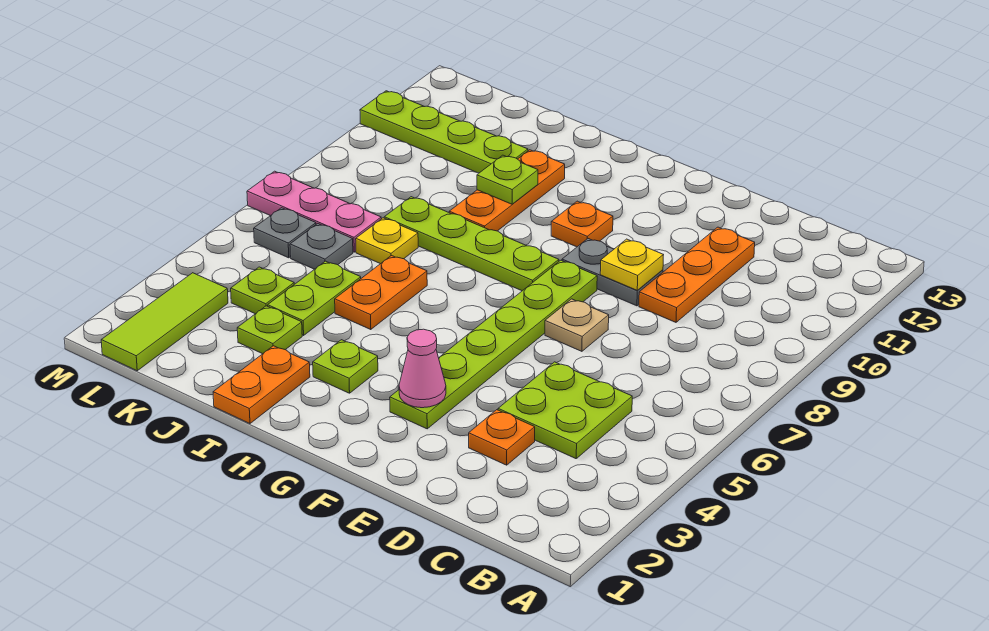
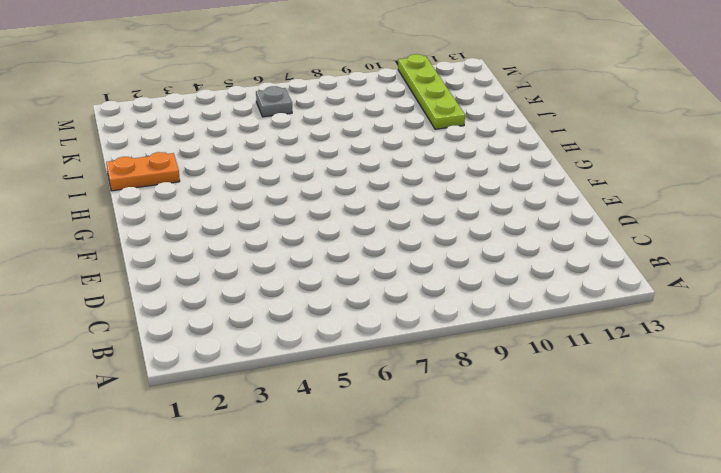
none -> lime 2x2 plate [498,362,632,459]
none -> orange 1x1 plate [469,410,535,465]
none -> orange 1x3 plate [639,227,755,322]

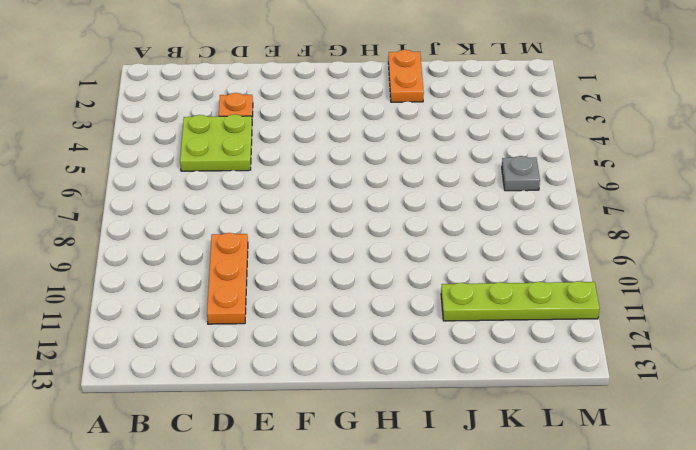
none -> tan 1x1 plate [545,299,609,351]
none -> grey 1x2 plate [562,239,663,306]
none -> lime 1x6 plate [390,260,597,429]

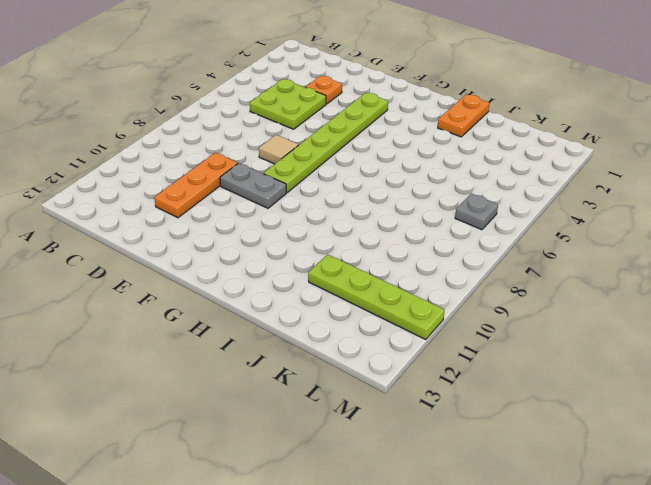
tan 1x1 tile [259,135,299,164] -> tan 1x1 plate [545,299,609,351]
none -> lime 1x4 plate [384,197,559,291]
none -> orange 1x1 plate [551,201,613,247]
none -> lime 1x1 plate [313,340,378,393]

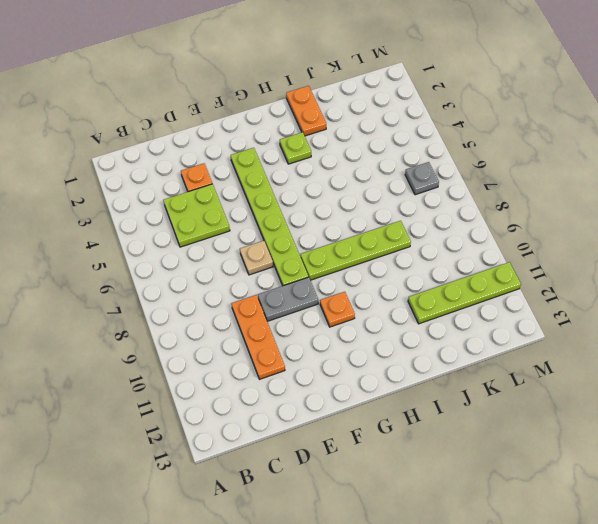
none -> orange 1x2 plate [335,256,427,330]
none -> orange 1x3 plate [449,150,565,231]
none -> lime 1x1 plate [237,306,302,354]

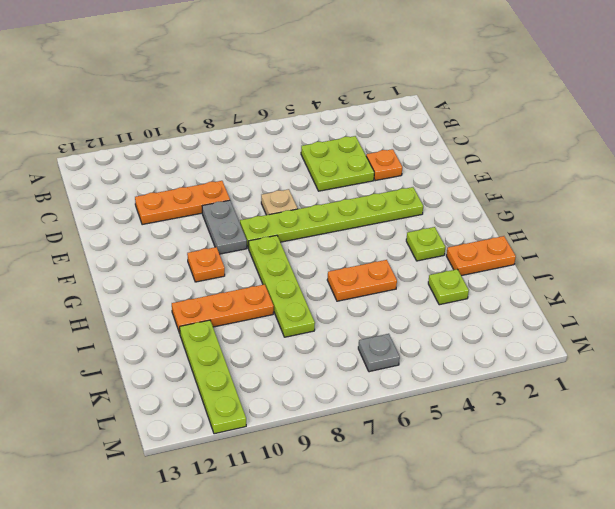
none -> lime 1x2 plate [268,261,361,335]
none -> yellow 1x1 plate [356,218,418,264]
none -> lime 1x1 plate [231,267,294,314]

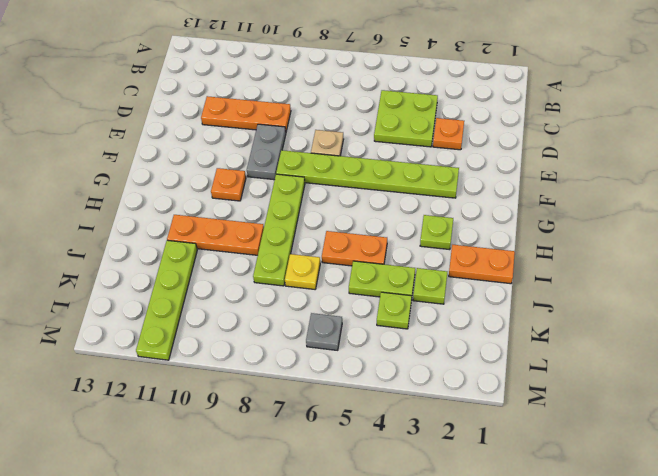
none -> grey 1x1 plate [290,224,353,269]
none -> pink 1x3 plate [247,171,381,252]
none -> lime 1x3 tile [101,273,228,371]

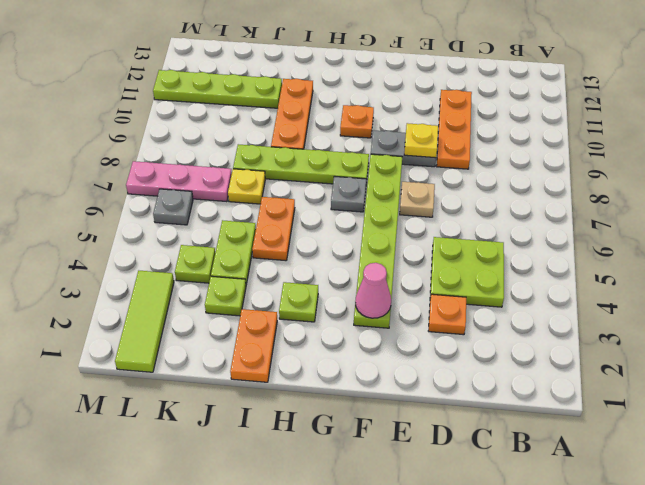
grey 1x1 plate [331,176,366,212] -> grey 1x1 plate moved to [290,224,353,269]
none -> lime 1x1 plate [477,155,538,204]

